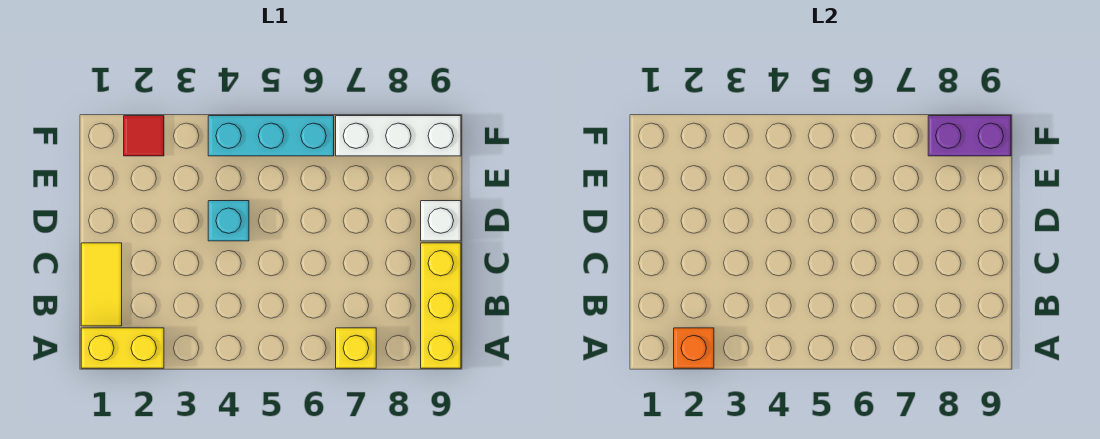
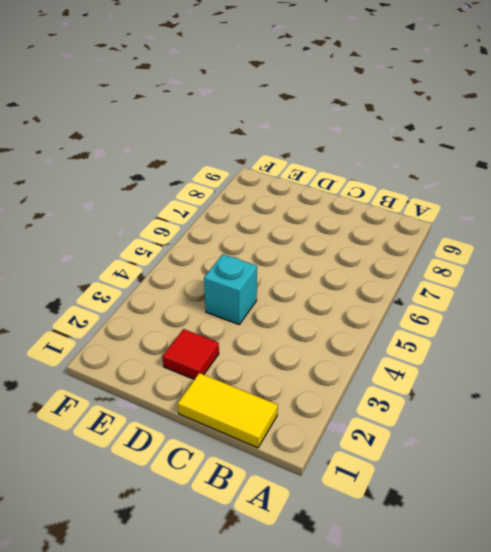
red 1x1 tile [162,329,219,379] -> red 1x1 tile moved to [124,116,164,156]
none -> yellow 1x2 brick [81,328,164,368]
none -> yellow 1x1 brick [336,328,376,368]

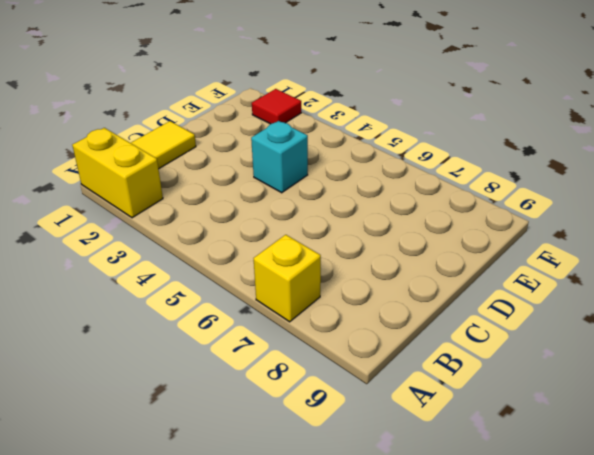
none -> yellow 1x3 brick [421,243,461,368]
none -> white 1x1 brick [421,201,461,241]

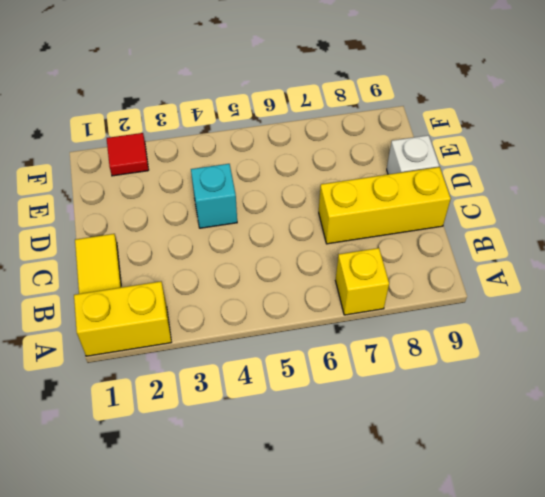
yellow 1x3 brick [319,167,451,244] -> yellow 1x3 brick turned to [421,243,461,368]
none -> cyan 1x3 brick [208,116,334,156]
none -> white 1x3 brick [336,116,461,156]

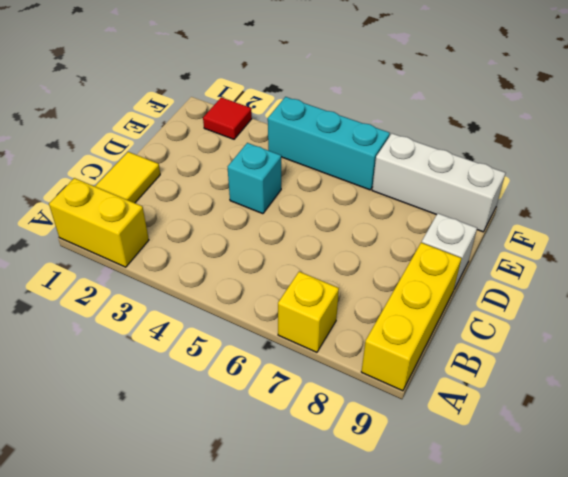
none -> orange 1x1 brick [674,328,714,368]
none -> purple 1x2 brick [928,116,1011,156]

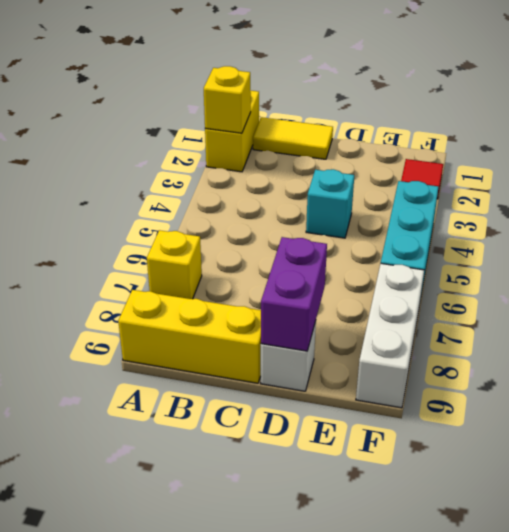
yellow 1x1 brick [204,66,251,133] -> orange 1x1 brick [674,328,714,368]
purple 1x2 brick [261,237,327,351] -> purple 1x2 brick moved to [928,116,1011,156]

